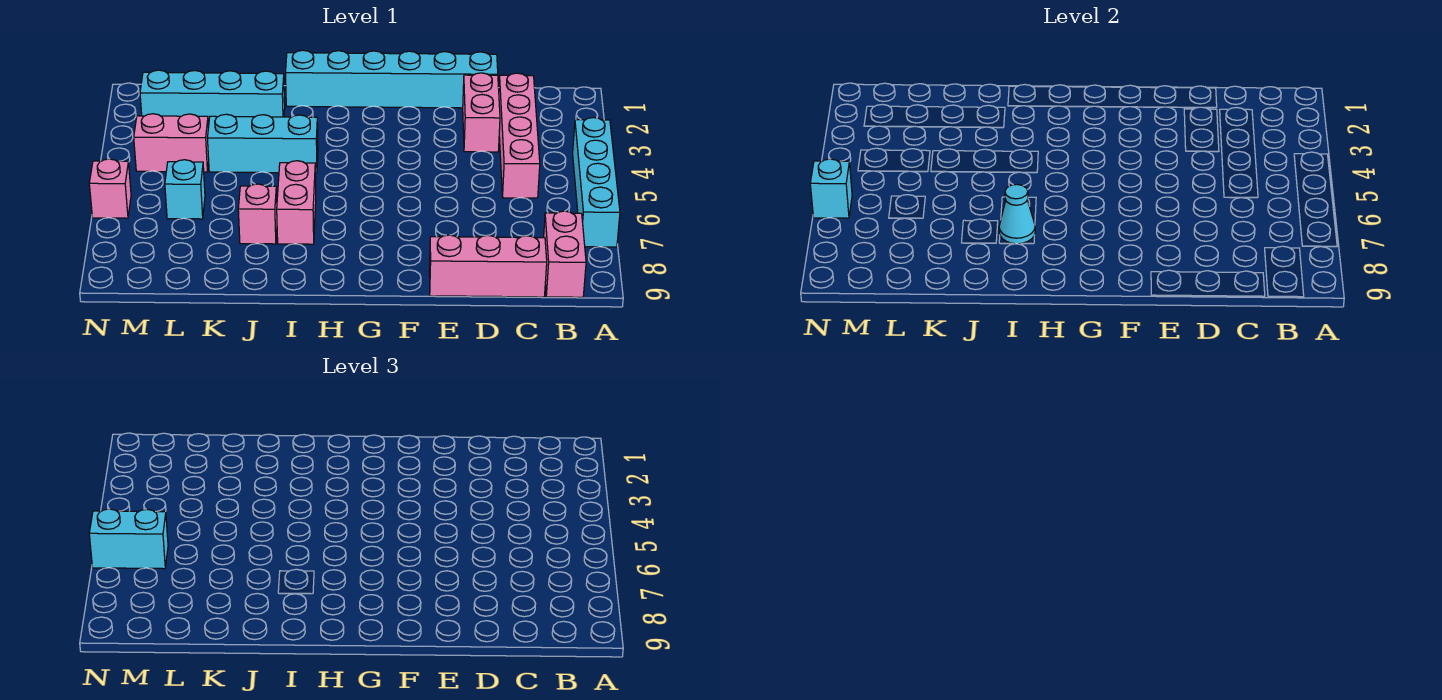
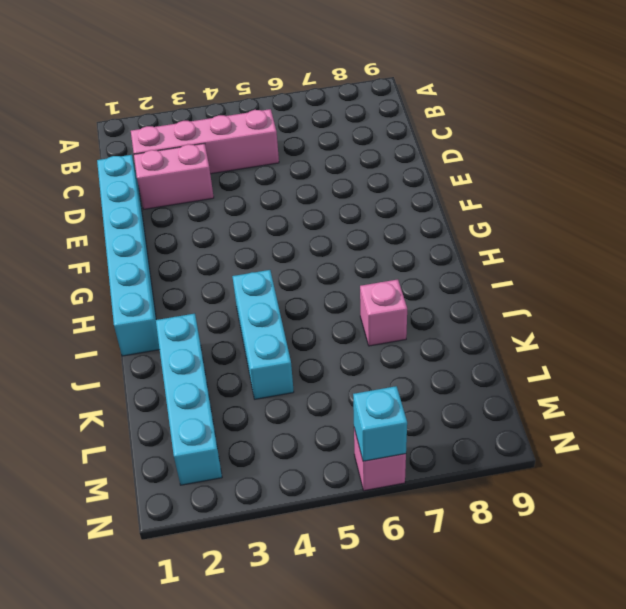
none -> cyan 1x4 brick [573,118,620,247]
none -> pink 1x2 brick [544,211,586,297]
none -> pink 1x3 brick [429,235,547,297]

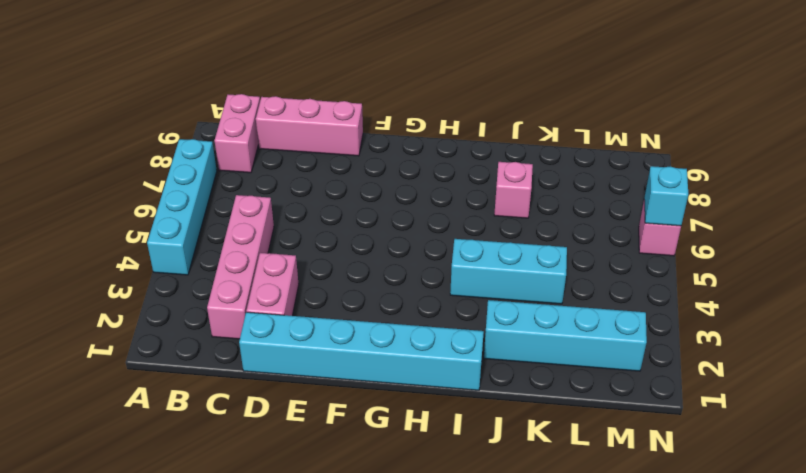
none -> pink 1x2 brick [277,161,316,244]
none -> pink 1x2 brick [134,114,209,172]
none -> cyan 1x1 brick [165,160,205,219]

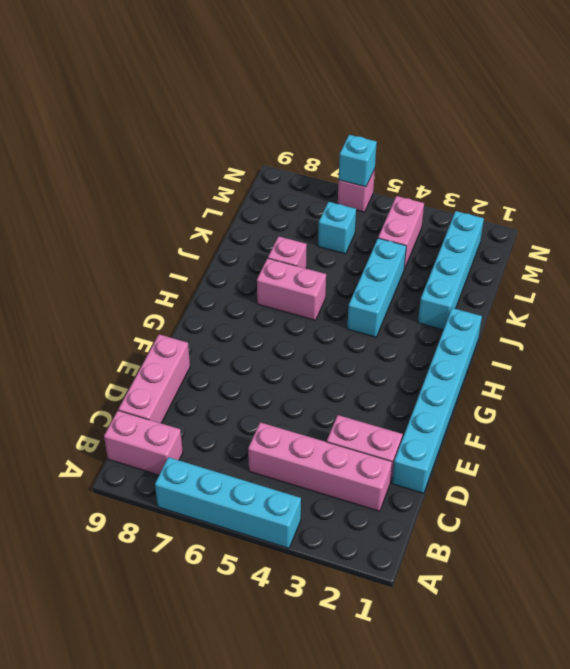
none -> cyan 1x1 cone [999,184,1035,244]
none -> cyan 1x2 brick [89,509,168,569]

